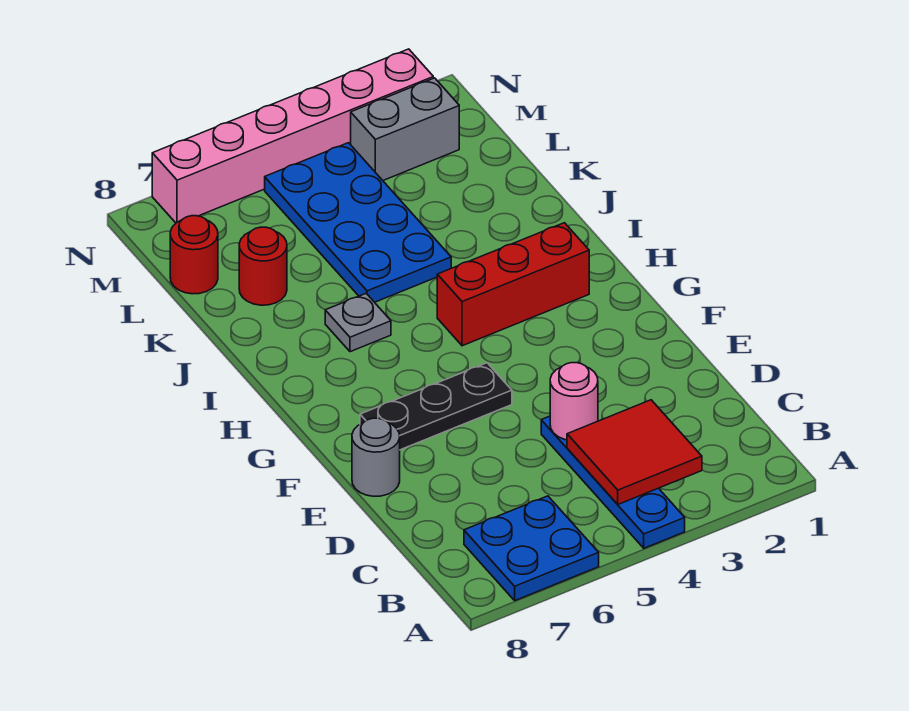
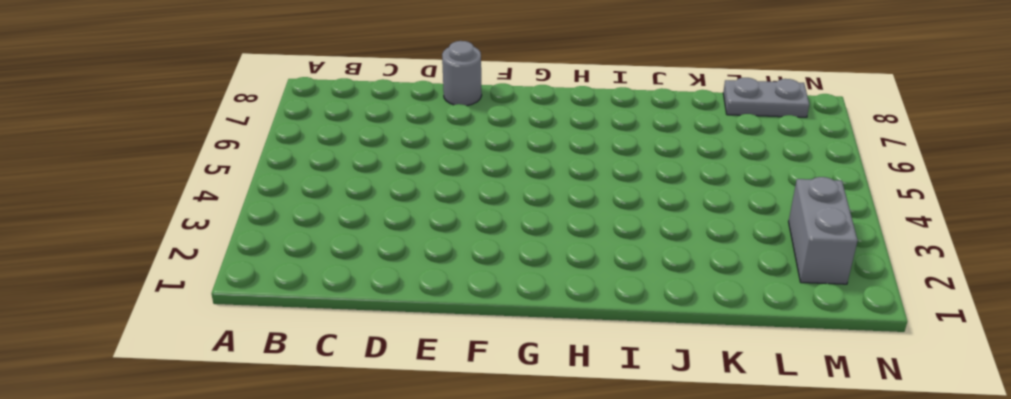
grey 1x2 plate [723,78,809,117] -> red 1x1 round brick [170,216,218,294]
none -> blue 1x4 plate [541,416,685,548]
none -> blue 2x2 plate [464,496,599,600]
none -> black 1x3 plate [360,363,512,450]

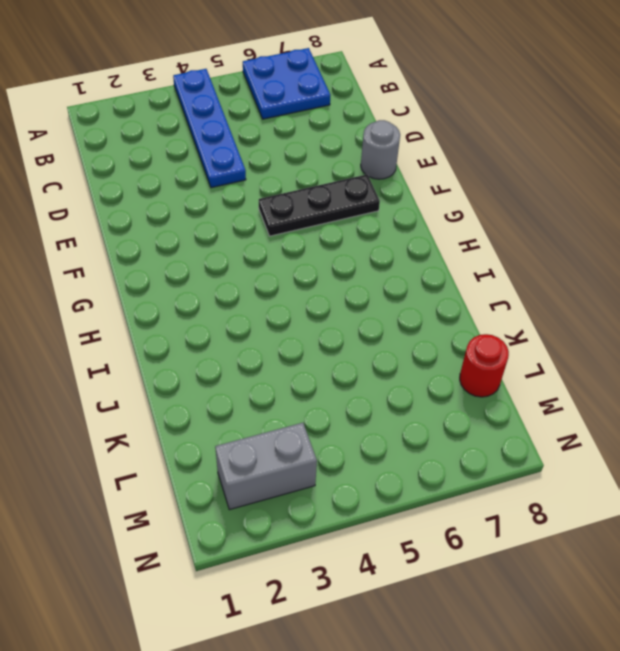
none -> red 1x3 brick [437,223,589,346]
none -> grey 1x1 plate [325,294,391,352]
none -> blue 2x4 plate [265,143,451,302]

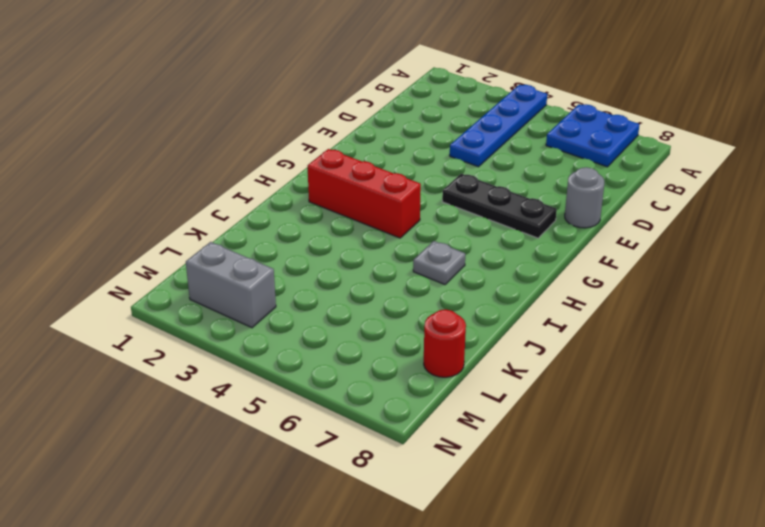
none -> blue 2x4 plate [265,143,451,302]
none -> red 1x1 round brick [239,227,287,305]
none -> pink 1x6 brick [152,49,433,223]

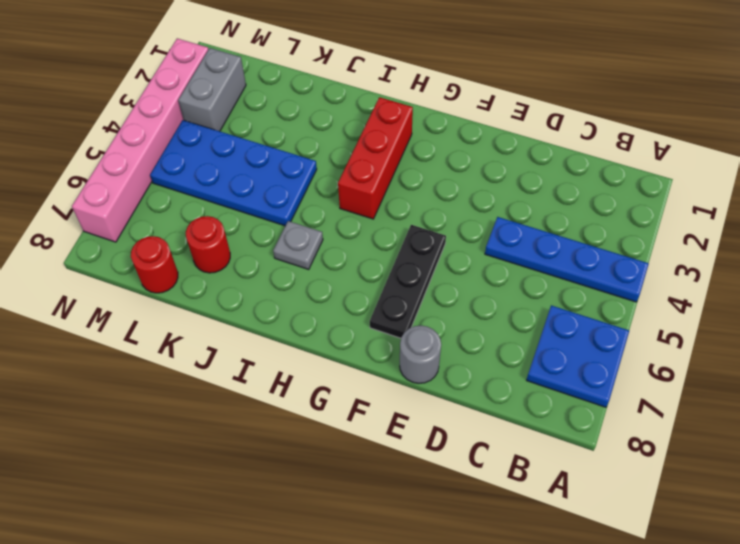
none -> red 2x2 tile [567,400,702,504]
none -> pink 1x1 round brick [550,363,598,440]

